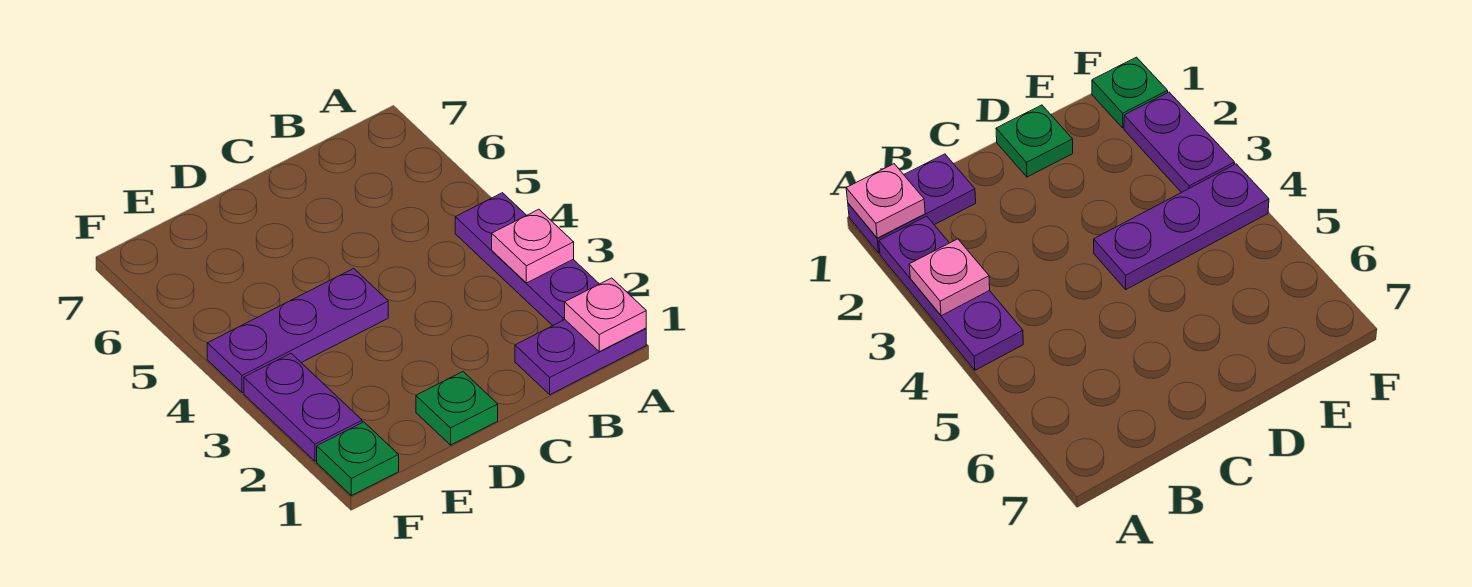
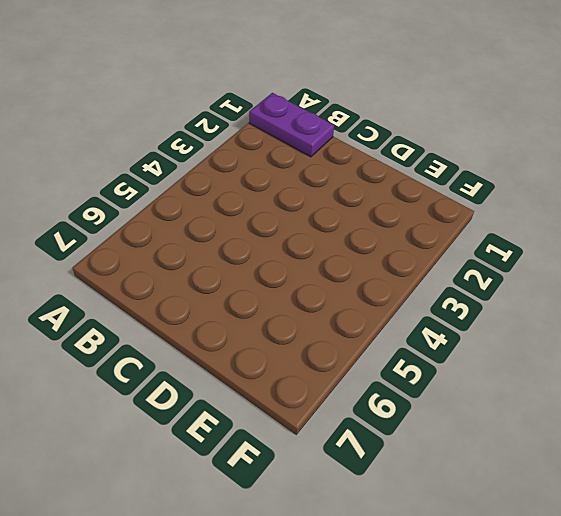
none -> purple 1x3 plate [455,193,599,325]
none -> green 1x1 plate [416,372,498,445]

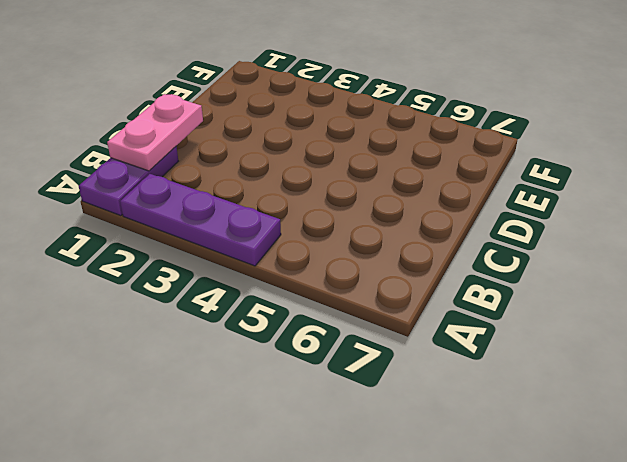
pink 1x2 plate [107,94,203,171] -> none
none -> green 1x1 plate [416,372,498,445]
none -> purple 1x3 plate [207,268,388,393]

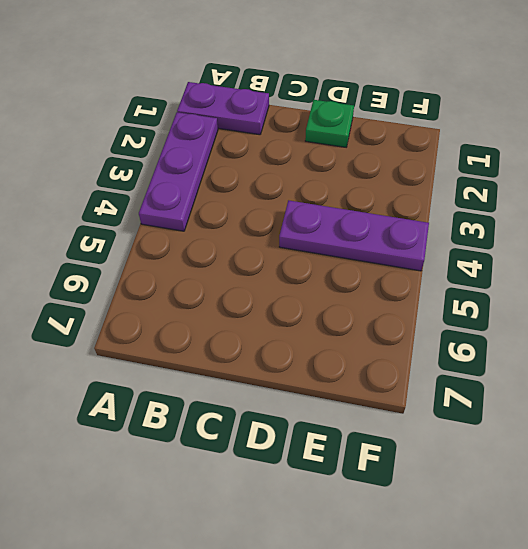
none -> green 1x1 plate [317,422,399,496]
none -> purple 1x2 plate [244,353,362,461]

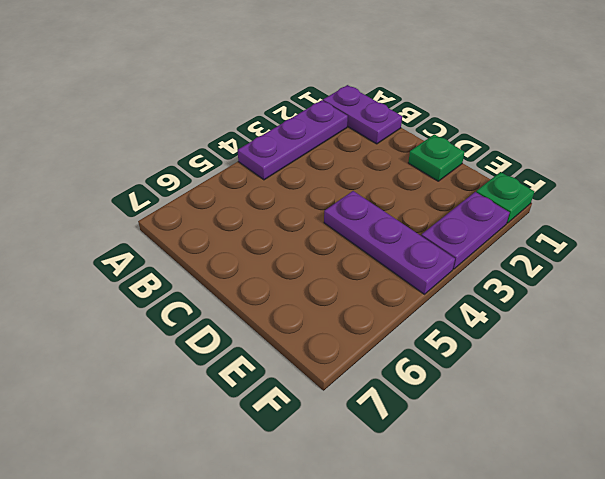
none -> pink 1x1 plate [565,278,646,352]
none -> pink 1x1 plate [492,209,574,283]

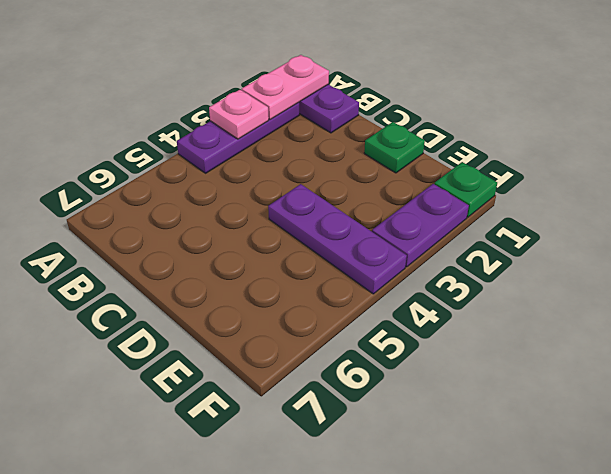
pink 1x2 plate [242,55,329,120] -> pink 1x1 plate [565,278,646,352]

